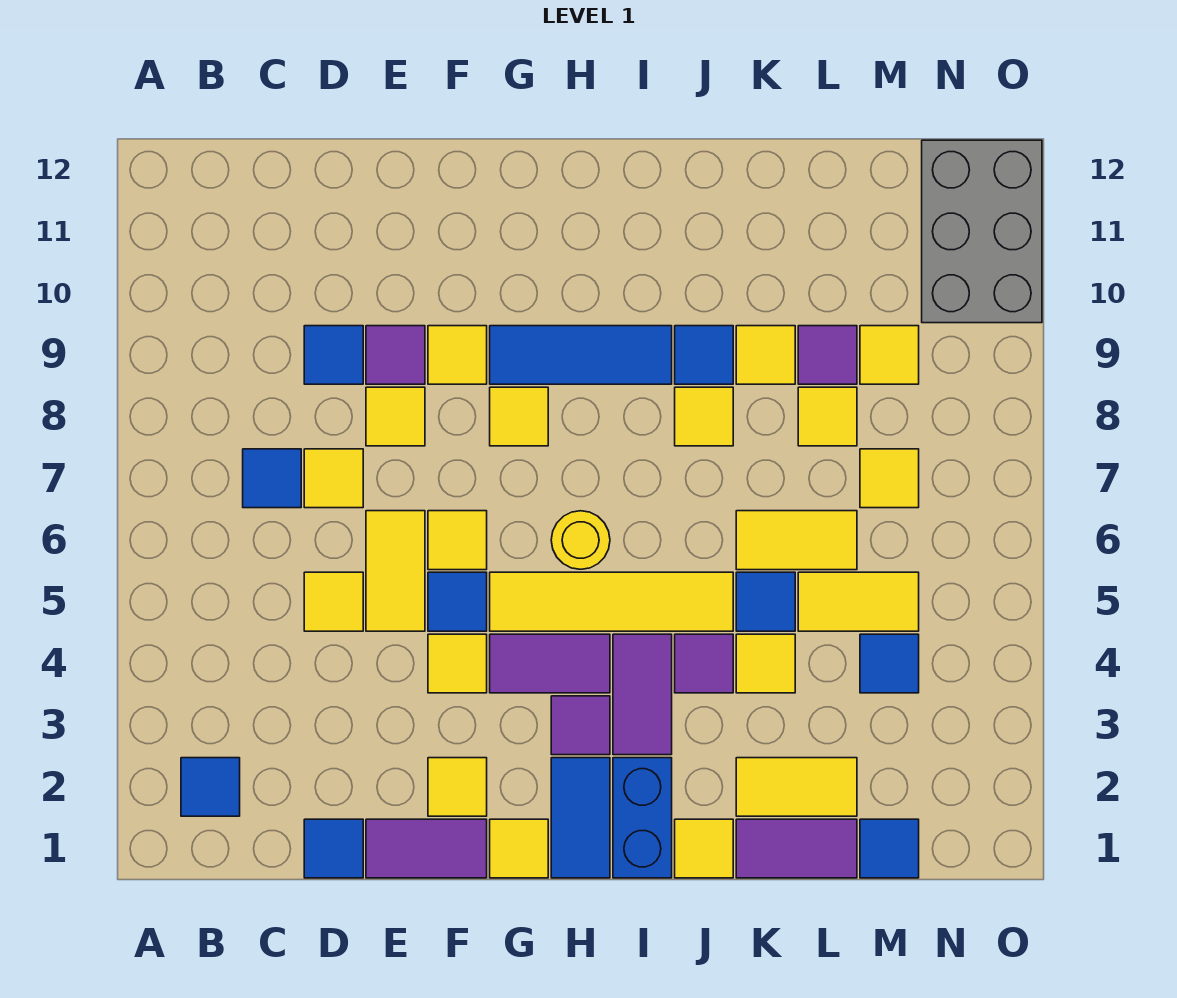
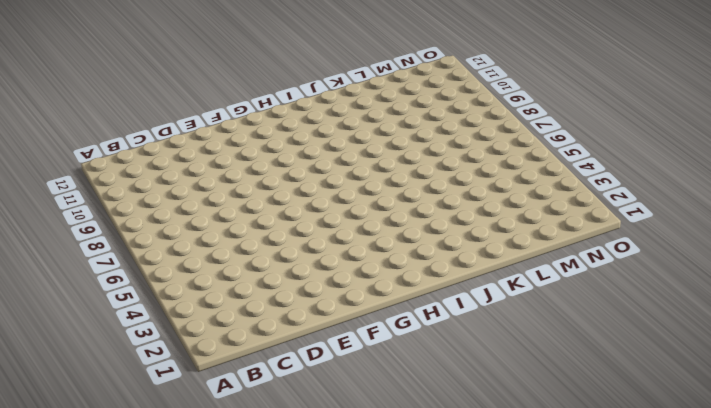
none -> blue 1x1 tile [181,758,240,816]
none -> blue 1x1 tile [243,449,301,508]
none -> blue 1x1 tile [304,819,363,878]
none -> yellow 1x1 tile [304,572,363,631]

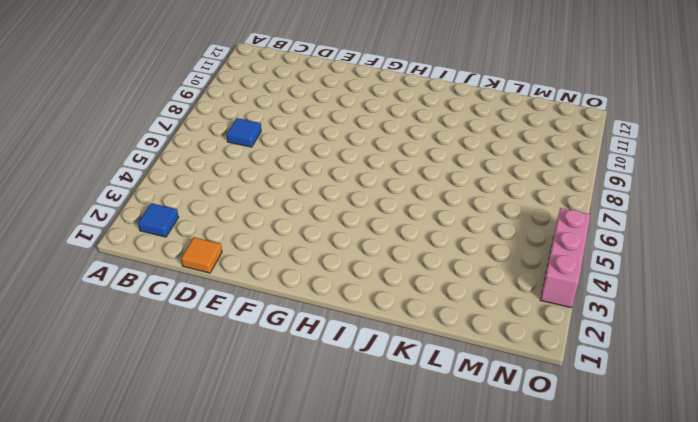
orange 1x1 tile [181,237,222,273] -> blue 1x1 tile [304,819,363,878]
pink 1x3 brick [540,208,590,308] -> none
none -> yellow 1x1 tile [304,572,363,631]
none -> yellow 1x1 tile [304,449,363,508]
none -> blue 1x1 tile [304,326,363,384]
none -> purple 1x2 tile [366,819,487,878]

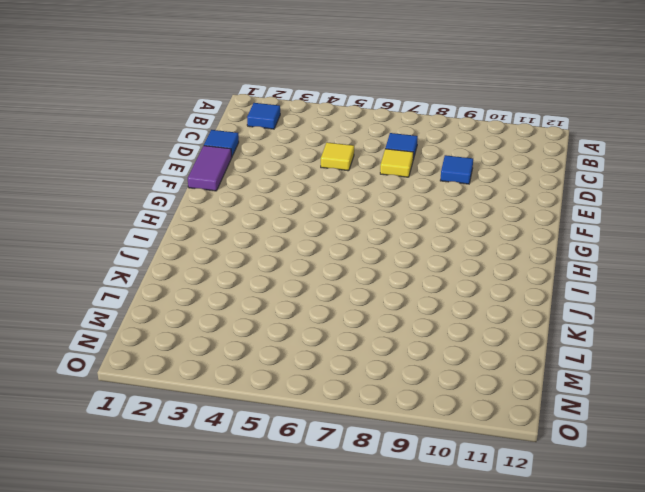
none -> yellow 1x2 tile [366,511,425,631]
none -> yellow 1x1 tile [366,387,425,446]
none -> purple 1x1 tile [366,326,425,384]
none -> yellow 1x1 tile [428,758,487,816]

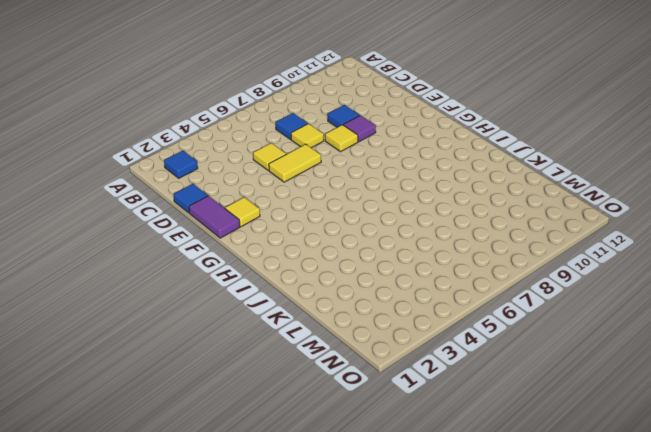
none -> yellow 1x1 tile [428,634,487,693]
none -> blue 1x1 tile [428,572,487,631]
none -> yellow 1x1 tile [428,511,487,570]
none -> yellow 1x1 tile [428,326,487,384]

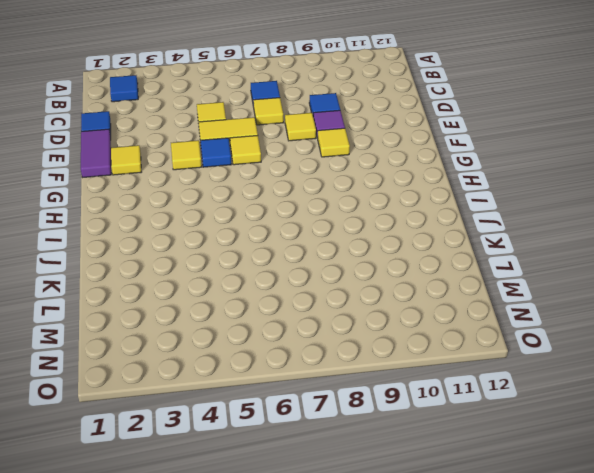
none -> yellow 1x1 tile [490,819,548,878]
none -> purple 1x2 tile [490,634,610,693]
none -> yellow 1x4 tile [490,572,733,631]
none -> yellow 1x1 tile [490,387,548,446]

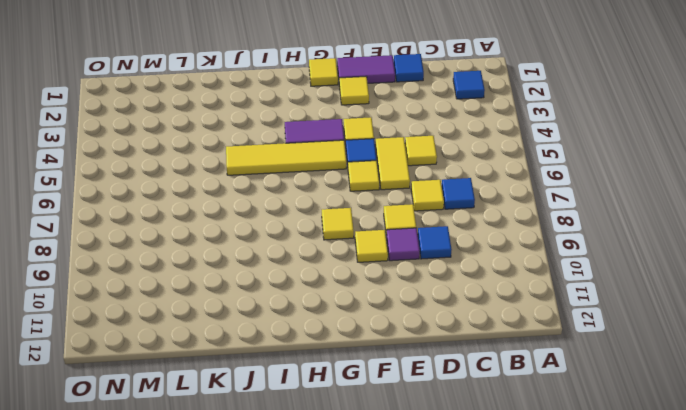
none -> blue 1x3 tile [490,326,672,384]
none -> blue 1x2 tile [551,758,610,878]
none -> purple 1x1 tile [551,696,610,755]
none -> yellow 1x1 round brick [551,511,610,569]

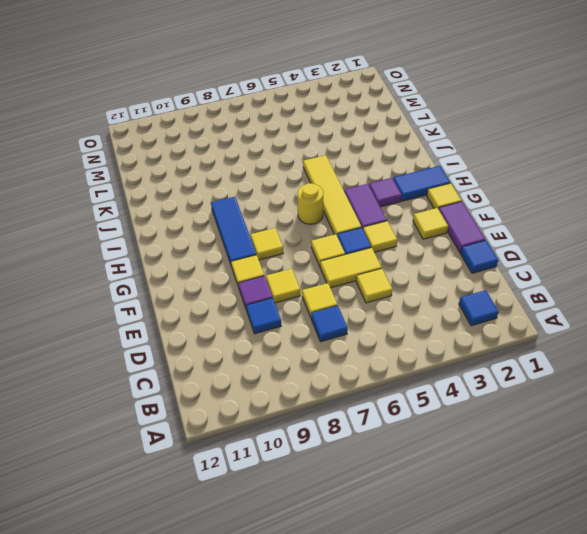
none -> blue 1x2 brick [613,758,672,878]
none -> purple 1x2 tile [613,634,672,755]
none -> yellow 1x1 tile [675,819,733,878]
none -> purple 1x1 tile [675,634,733,693]

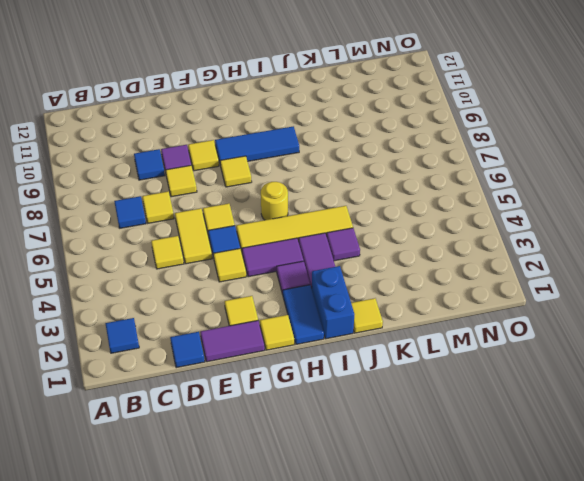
none -> yellow 1x1 tile [675,387,733,446]
none -> blue 1x1 tile [675,326,733,384]
none -> purple 1x2 tile [736,819,857,878]
none -> yellow 1x2 tile [736,758,857,816]

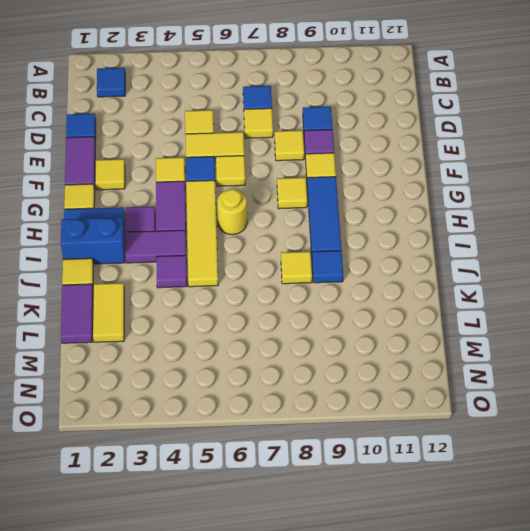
none -> yellow 1x1 tile [736,634,795,693]
none -> blue 1x1 tile [736,572,795,631]
none -> yellow 1x2 tile [736,511,857,570]
none -> yellow 1x1 tile [736,326,795,384]

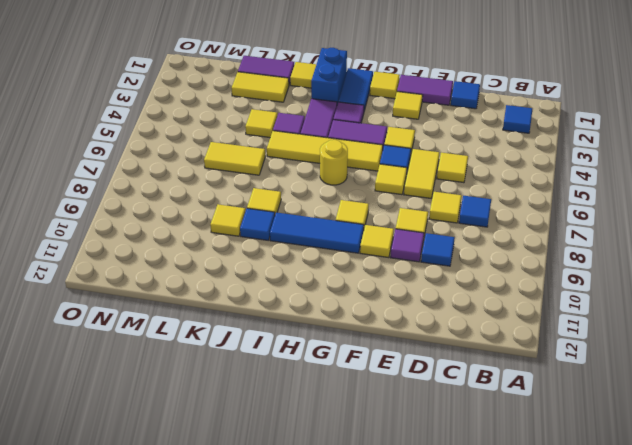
none -> blue 1x1 tile [736,572,795,631]
none -> yellow 1x2 tile [798,572,919,631]
none -> yellow 1x1 tile [798,387,857,446]
none -> purple 1x1 tile [798,326,857,384]

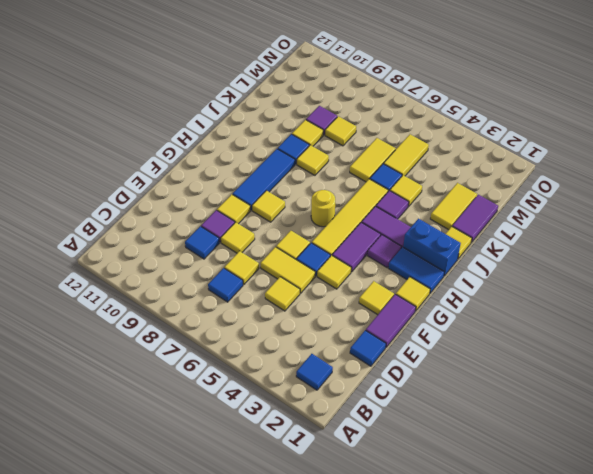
none -> blue 1x1 tile [860,819,919,878]
none -> blue 1x1 tile [860,634,919,693]
none -> yellow 1x1 tile [860,449,919,508]
none -> yellow 1x1 tile [860,326,919,384]

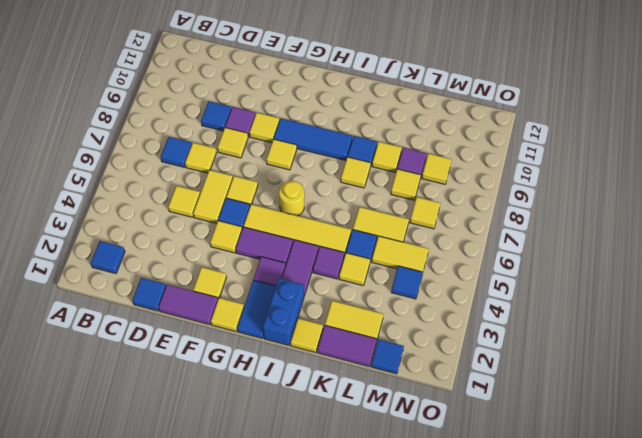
none -> grey 2x3 brick [922,140,1042,323]

